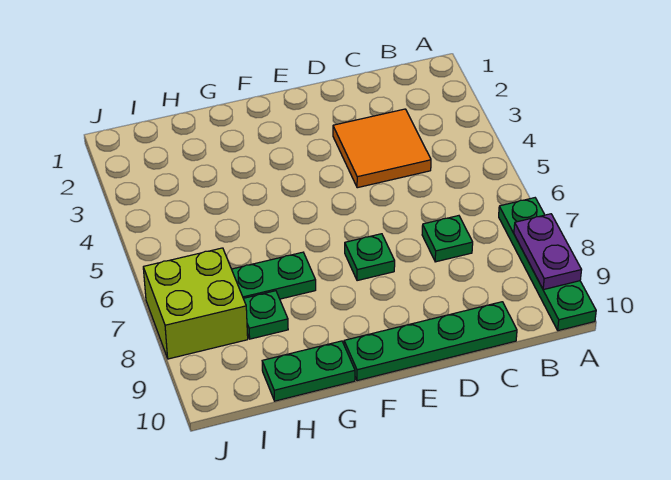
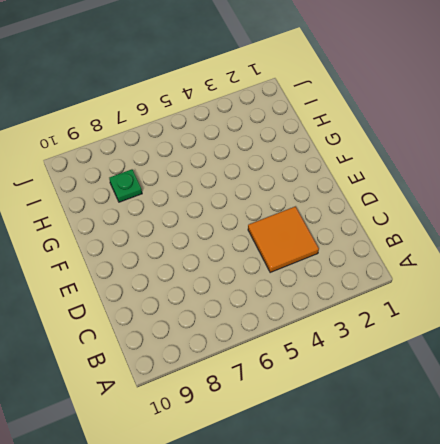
none -> green 1x4 plate [499,198,596,331]
none -> green 1x1 plate [422,216,473,262]

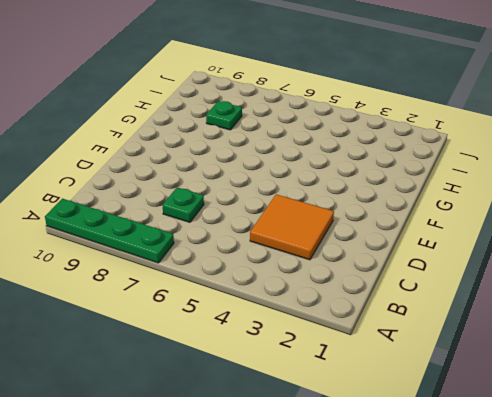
none -> green 1x4 plate [344,302,517,381]
none -> green 1x1 plate [345,234,395,281]

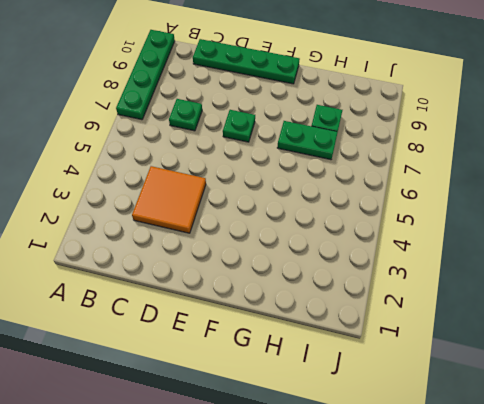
none -> green 1x2 plate [262,341,355,401]
none -> lime 2x2 brick [143,248,248,359]

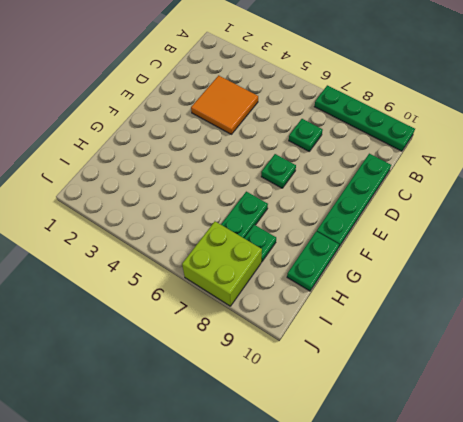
none -> purple 1x2 plate [514,214,581,290]

